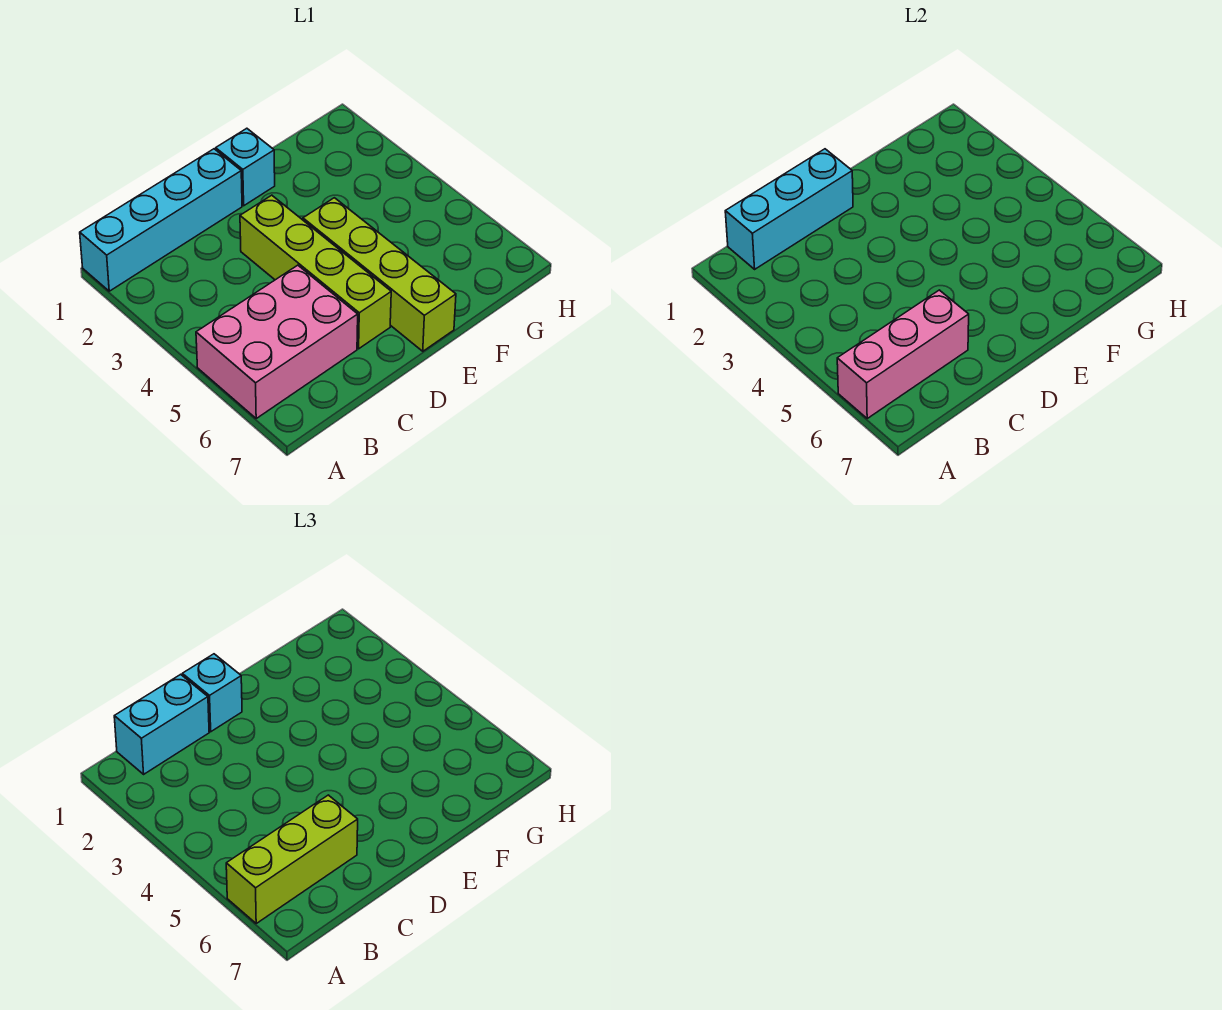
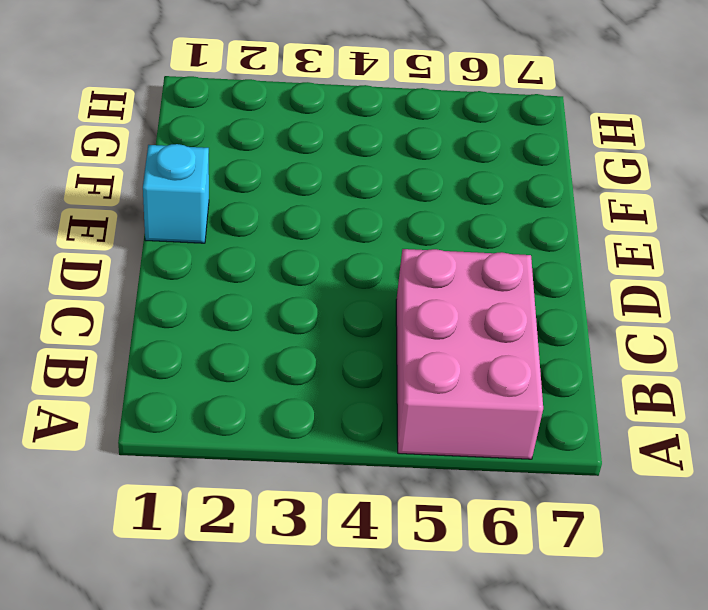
none -> cyan 1x4 brick [80,149,242,291]
none -> lime 1x4 brick [240,195,391,349]

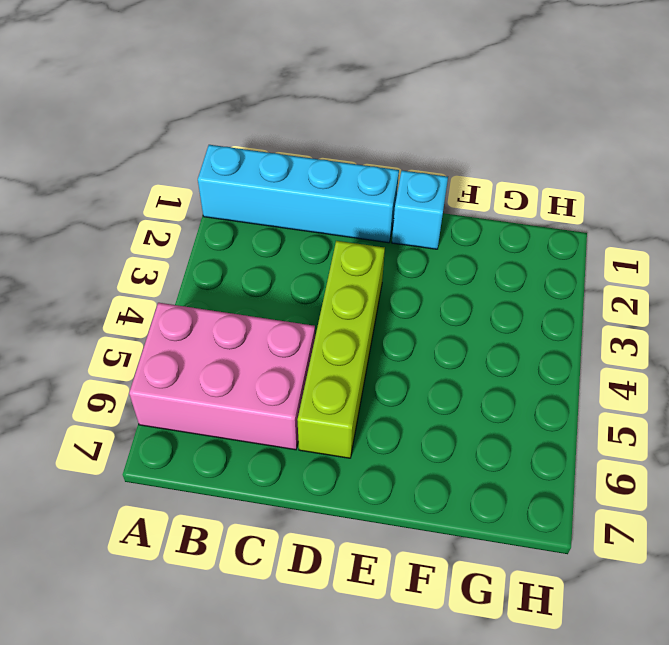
none -> lime 1x4 brick [303,198,456,351]
none -> pink 1x3 brick [837,290,969,418]

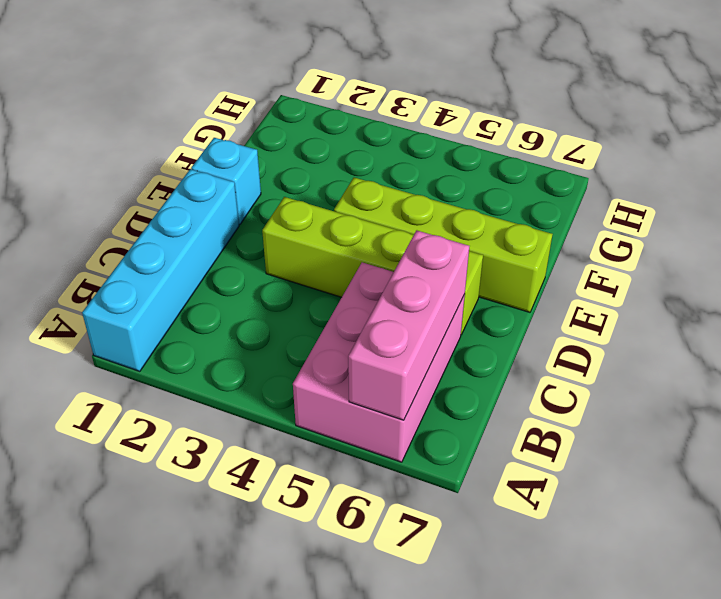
none -> cyan 1x3 brick [725,149,853,269]
none -> lime 1x3 brick [226,795,358,923]

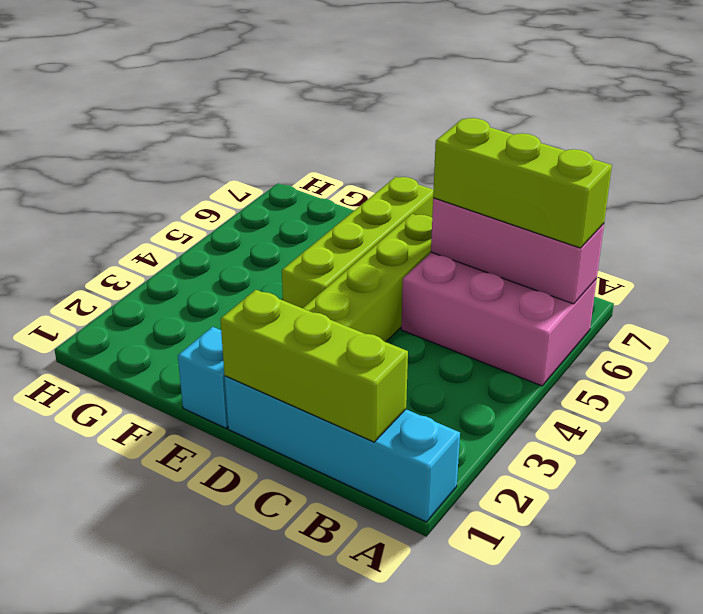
lime 1x3 brick [220,290,408,442] -> cyan 1x3 brick [725,149,853,269]
none -> cyan 1x2 brick [114,674,209,774]
none -> cyan 1x1 brick [182,654,242,732]

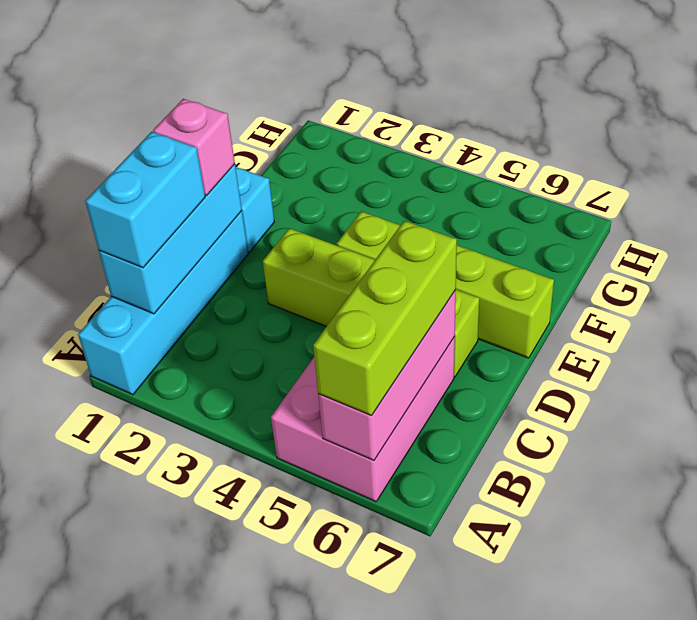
pink 1x1 brick [153,99,235,195] -> cyan 1x1 brick [182,654,242,732]

